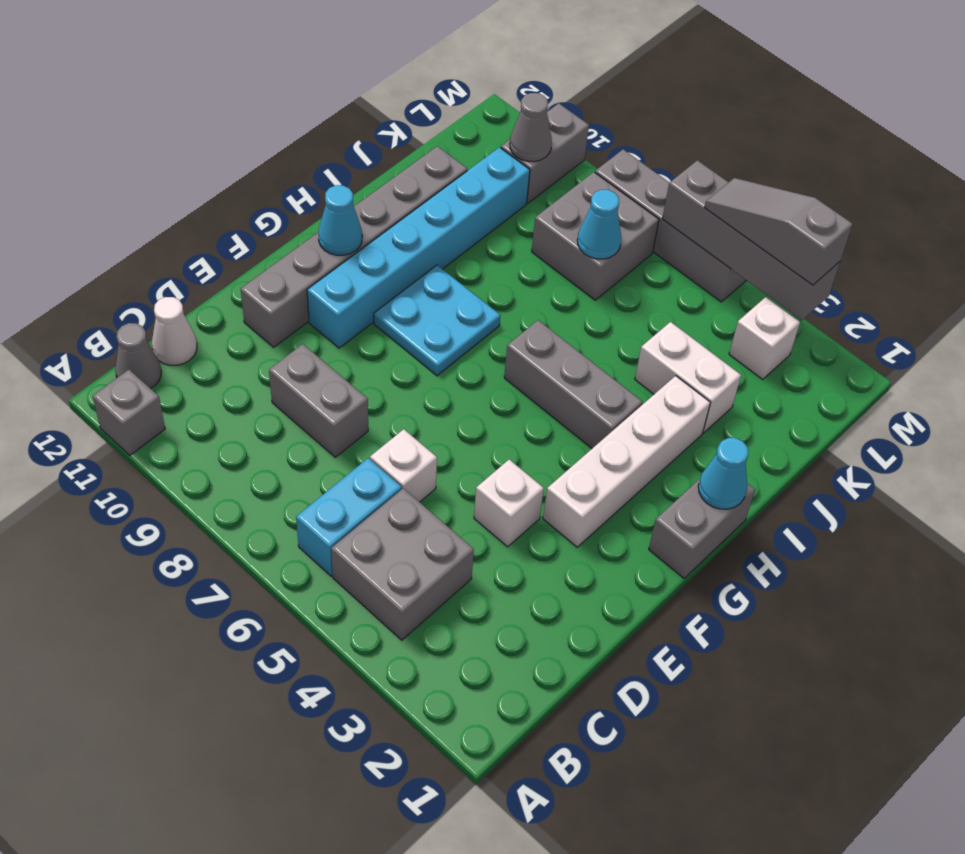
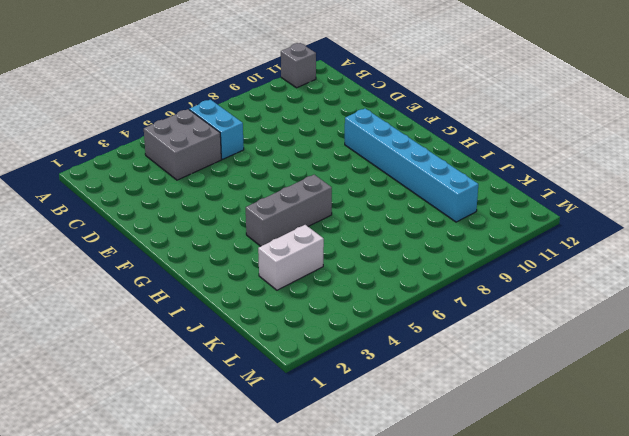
none -> grey 1x1 cone [115,323,161,389]
none -> white 1x1 cone [152,297,197,365]
none -> white 1x1 brick [370,429,437,502]

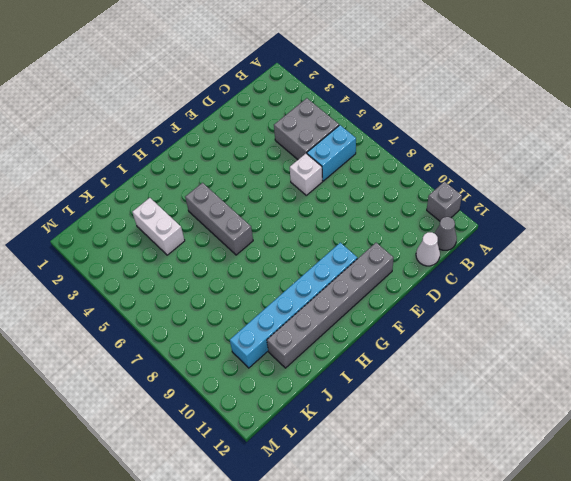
none -> grey 1x2 brick [269,344,368,457]
none -> white 1x1 brick [474,460,544,547]
none -> white 1x4 brick [543,376,710,547]

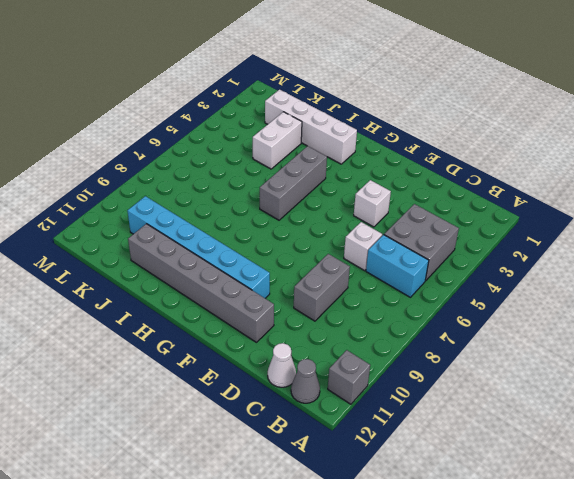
white 1x4 brick [265,90,357,164] -> white 1x4 brick moved to [543,376,710,547]
none -> grey 1x2 brick [649,479,755,578]
none -> cyan 2x2 plate [374,265,500,376]
none -> grey 2x2 brick [532,172,659,300]

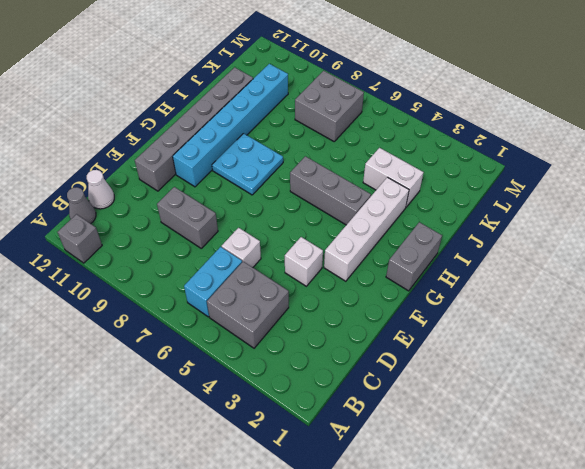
none -> white 1x1 brick [729,297,800,380]
none -> grey 1x2 brick [501,103,589,203]
none -> grey 1x4 brick [595,149,747,302]

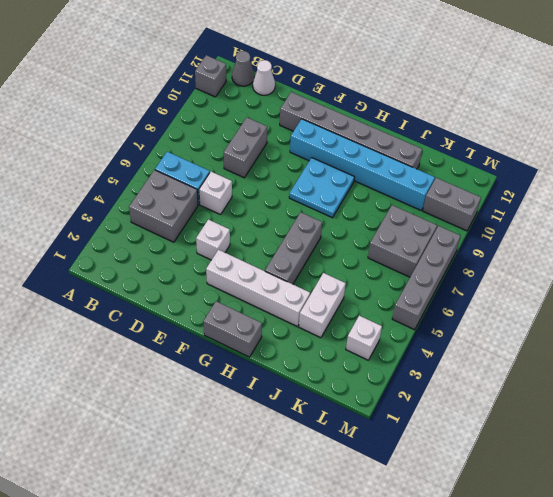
none -> cyan 1x1 cone [318,185,362,255]
none -> cyan 1x1 cone [698,438,748,509]
none -> cyan 1x1 cone [577,190,621,259]

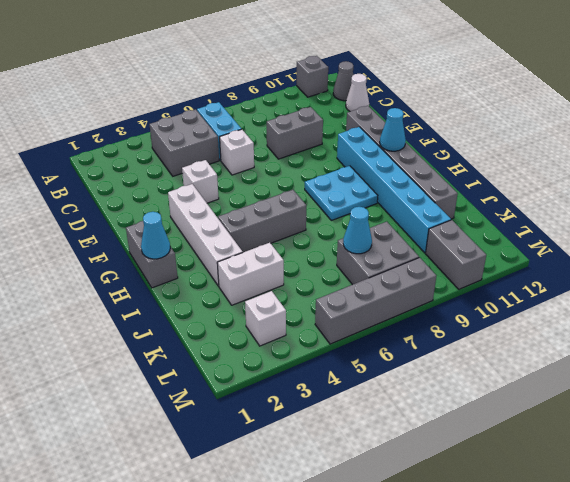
none -> grey 1x1 cone [510,93,552,162]
none -> grey 1x4 brick [662,160,840,320]
none -> grey 1x3 slope [705,178,853,285]

